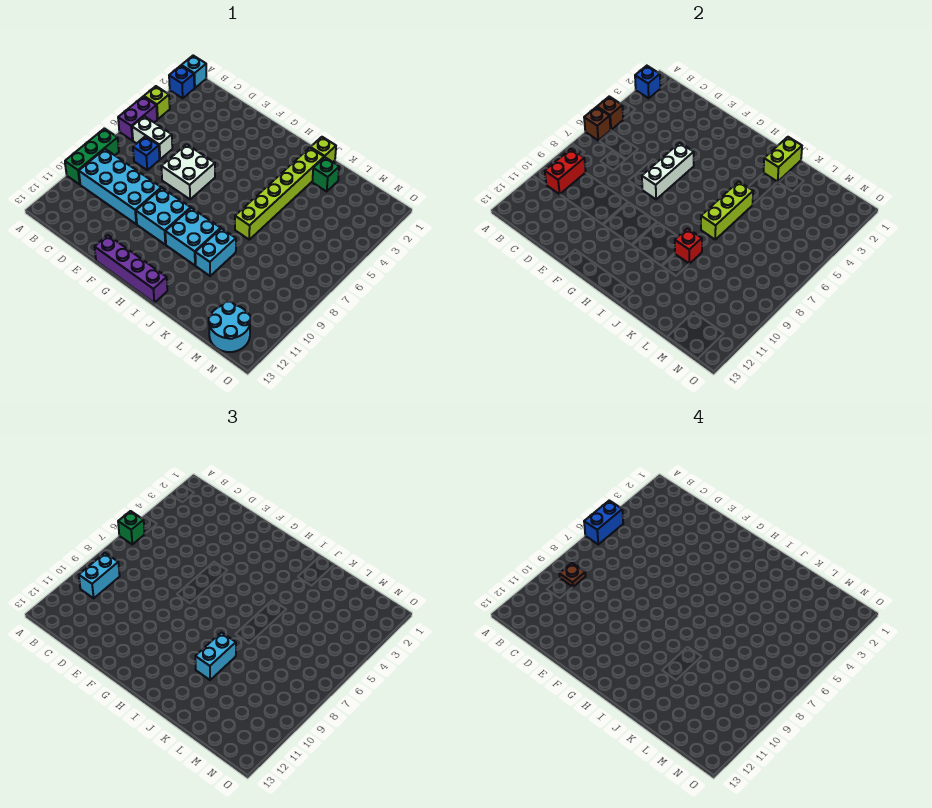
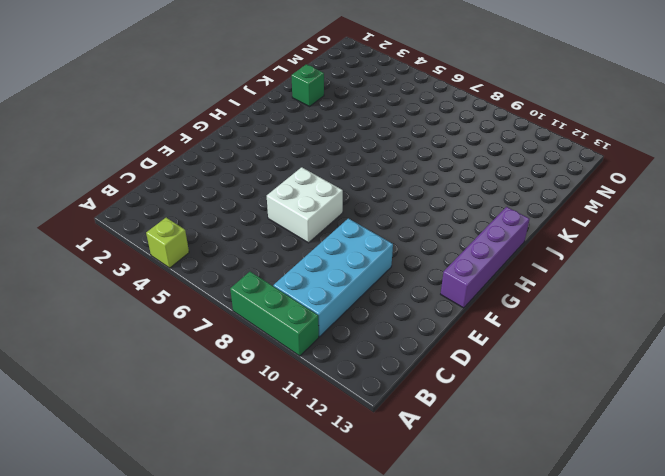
none -> cyan 1x1 brick [181,56,206,88]
none -> blue 1x1 brick [169,66,194,98]
none -> purple 1x2 brick [118,97,157,140]
none -> white 1x2 brick [132,116,172,159]

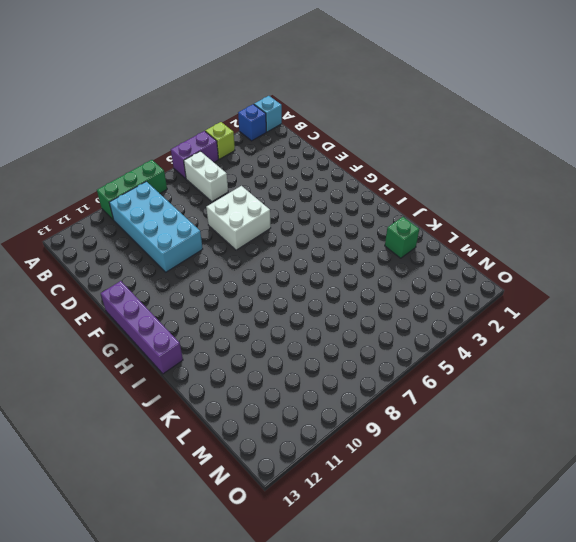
none -> blue 1x1 brick [133,136,160,170]
none -> cyan 2x2 brick [136,188,191,245]
none -> cyan 2x2 brick [165,208,221,265]
none -> lime 1x1 brick [310,137,336,162]

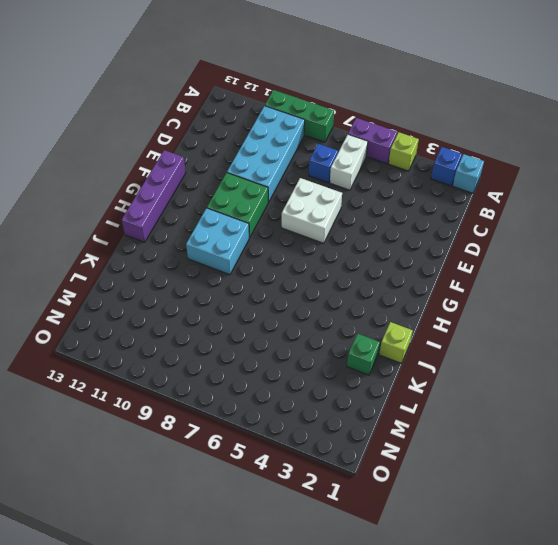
green 2x2 brick [207,173,268,238] -> cyan 2x2 brick [136,188,191,245]
none -> lime 1x6 brick [235,148,324,239]
none -> cyan 1x2 brick [195,228,236,276]
none -> cyan 2x2 round brick [209,301,251,352]
none -> blue 1x1 brick [635,66,660,98]

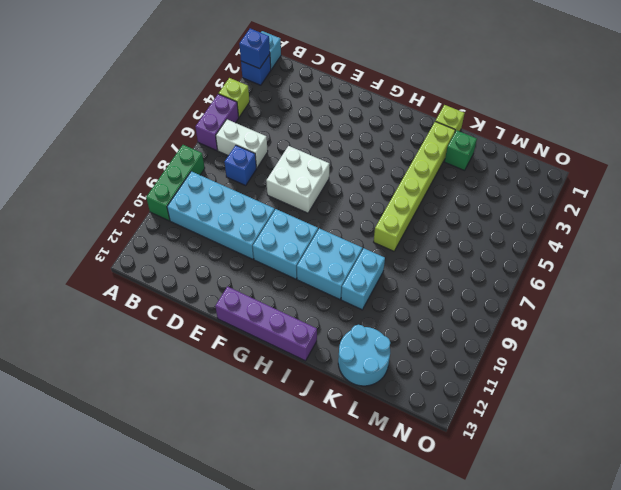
cyan 2x2 round brick [338,325,390,386] -> cyan 2x2 round brick moved to [209,301,251,352]
none -> brown 1x1 brick [597,97,623,130]
none -> brown 1x1 brick [584,107,611,140]
none -> red 1x2 brick [545,149,586,194]
none -> white 1x3 brick [642,143,694,199]

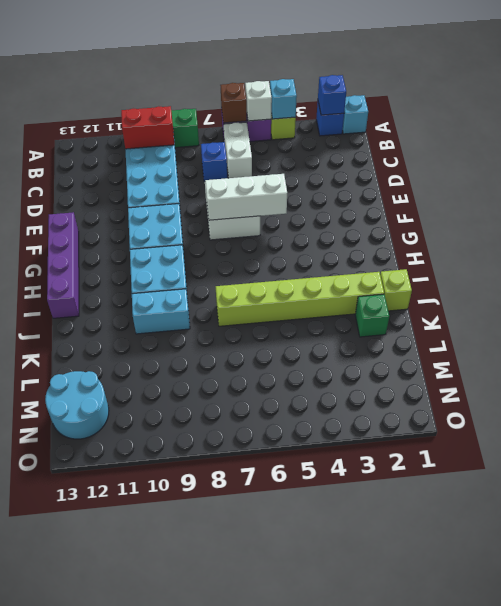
cyan 1x1 brick [270,79,297,119] -> none
white 1x1 brick [245,81,272,121] -> brown 1x1 brick [597,97,623,130]
none -> lime 1x2 brick [764,137,802,182]
none -> lime 1x3 brick [701,182,753,239]
none -> red 1x1 brick [675,228,702,264]
none -> green 1x1 brick [118,511,145,544]

